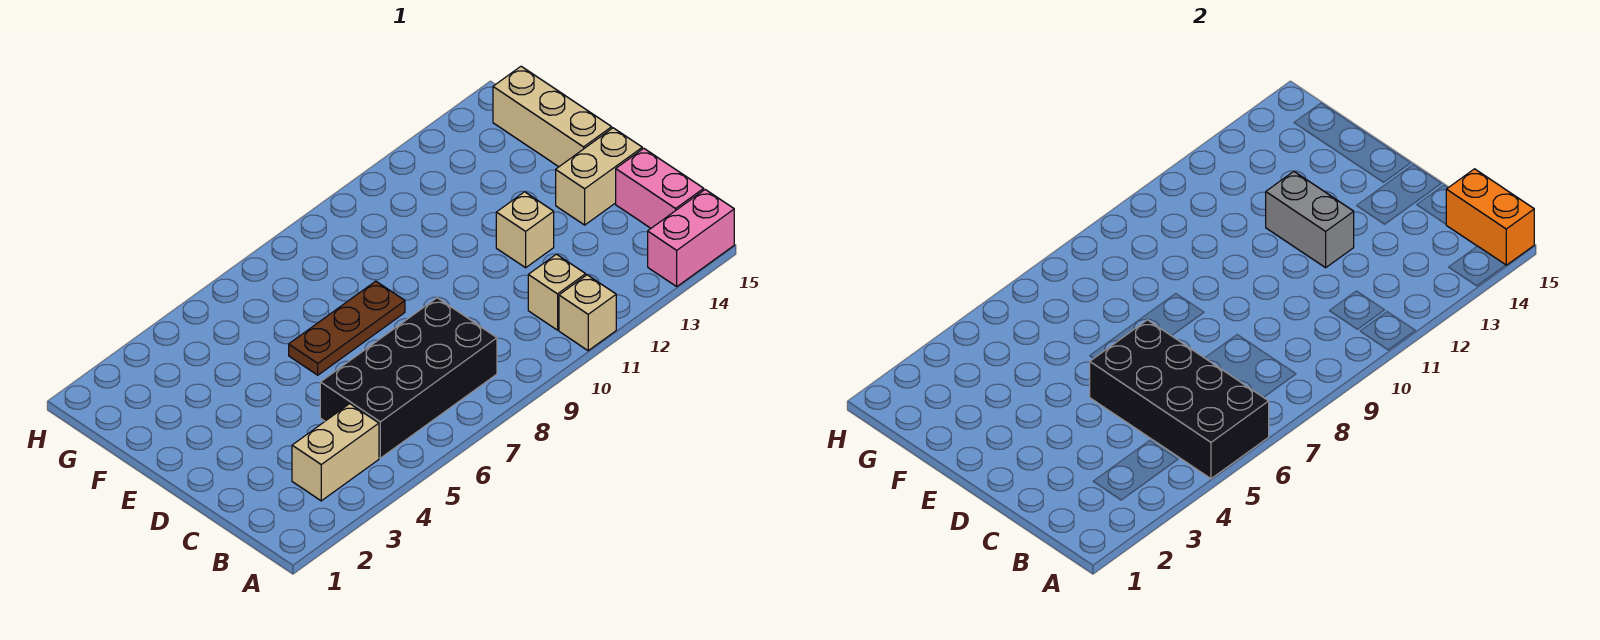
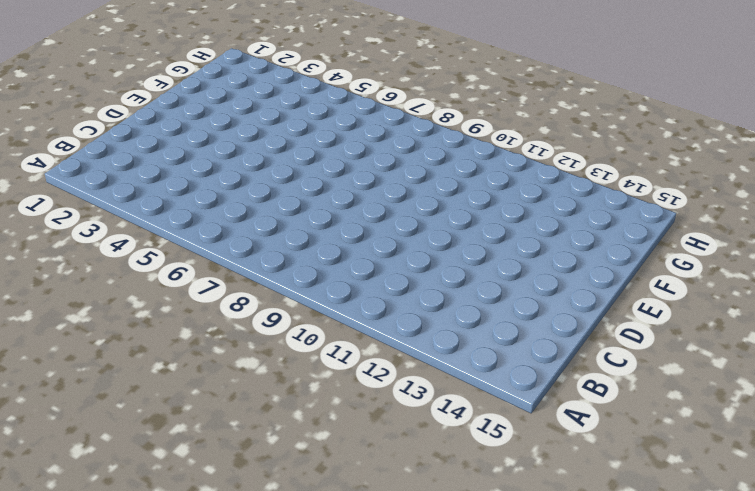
none -> tan 1x1 brick [559,275,616,351]
none -> pink 1x2 brick [648,190,734,286]
none -> tan 1x2 brick [292,404,379,501]

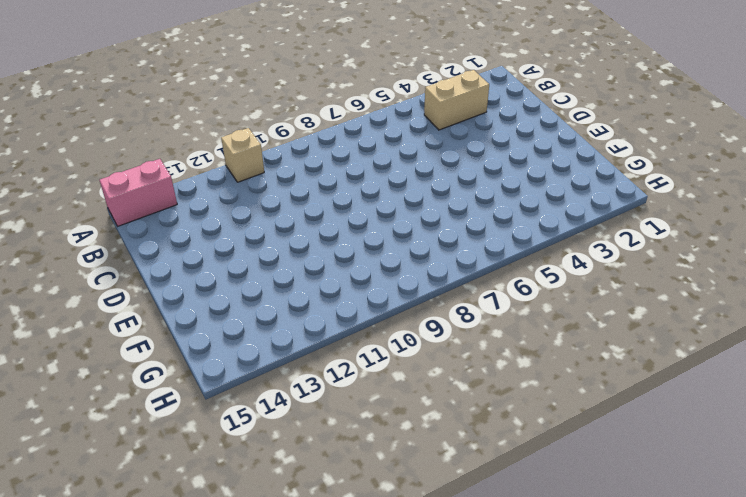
none -> black 2x4 brick [320,298,497,458]
none -> tan 1x1 brick [528,254,586,330]
none -> pink 1x2 brick [616,148,704,228]

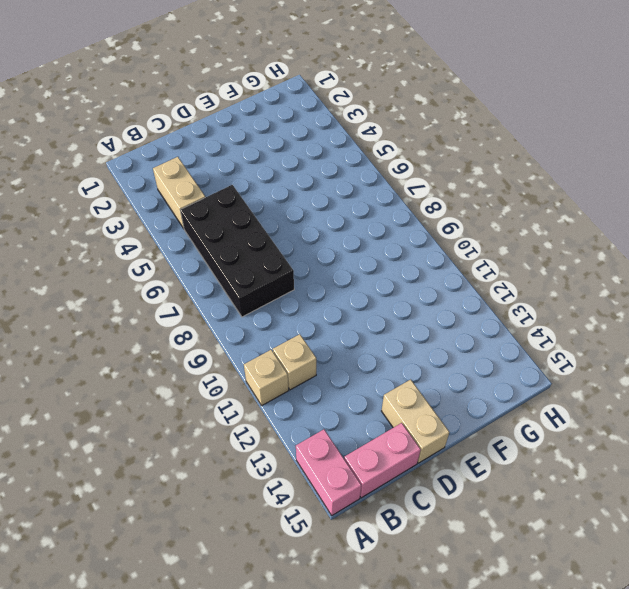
none -> tan 1x1 brick [496,192,554,268]
none -> brown 1x3 plate [289,281,405,375]
none -> tan 1x3 brick [493,66,612,167]

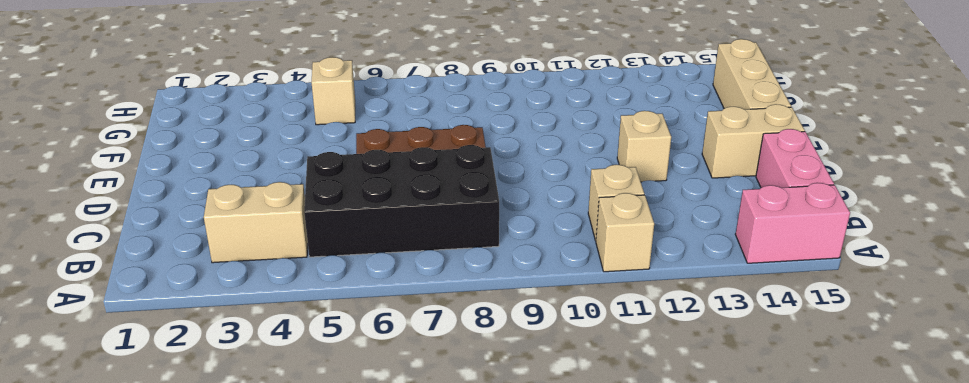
tan 1x1 brick [311,57,355,125] -> none
none -> black 2x4 brick [1090,320,1269,479]
none -> orange 1x2 brick [1446,169,1534,265]
none -> grey 1x2 brick [1266,171,1354,268]

